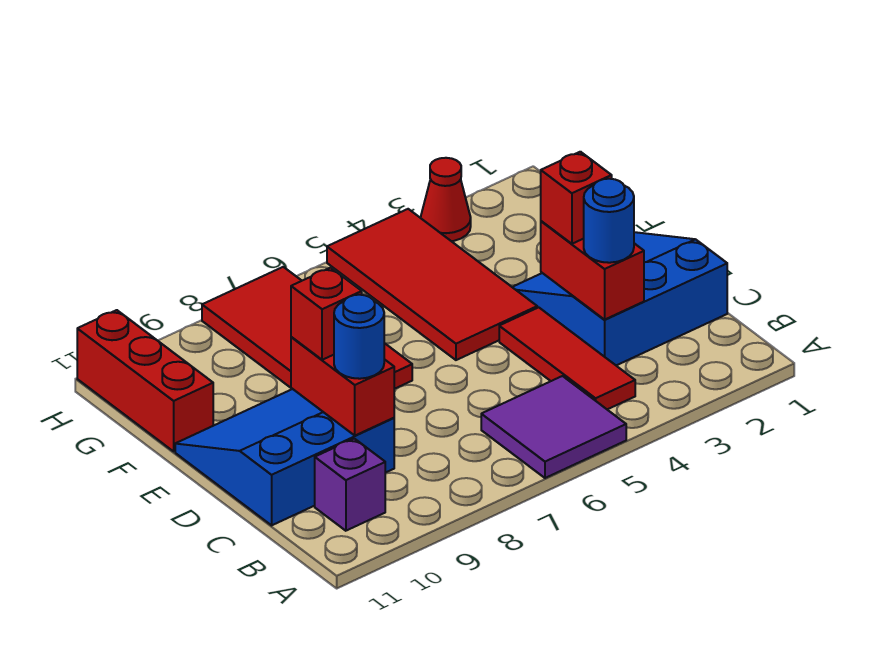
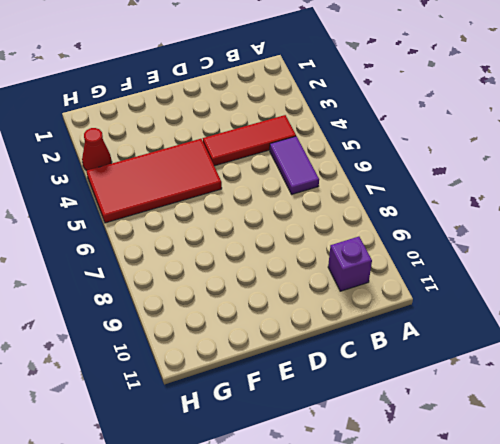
purple 1x2 tile [270,136,319,194] -> purple 2x2 tile [481,376,626,478]
none -> blue 3x3 slope [513,232,727,365]
none -> blue 3x3 slope [175,389,394,525]
none -> red 2x4 tile [202,267,412,389]

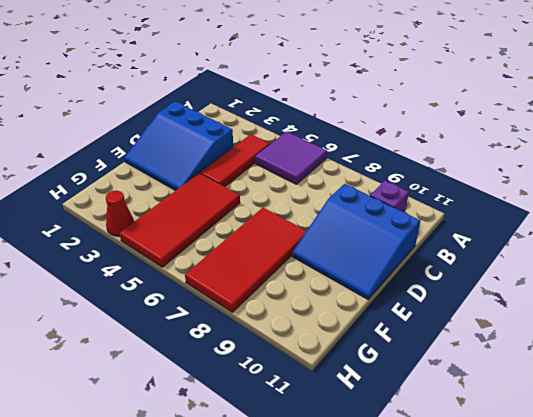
none -> red 1x3 brick [77,310,213,451]
none -> red 1x2 brick [541,221,644,320]
none -> red 1x2 brick [291,337,394,435]

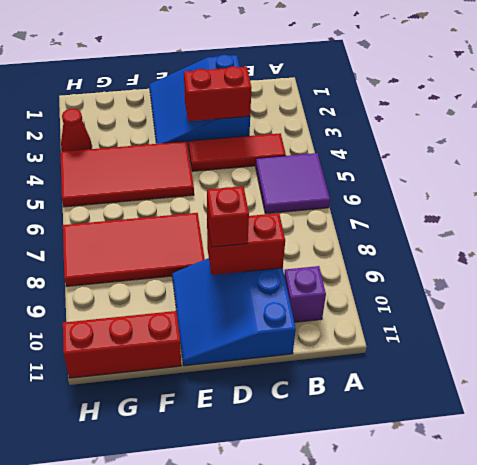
none -> blue 1x1 round brick [584,179,634,263]
none -> blue 1x1 round brick [334,295,384,379]
none -> red 1x1 brick [541,152,612,244]

